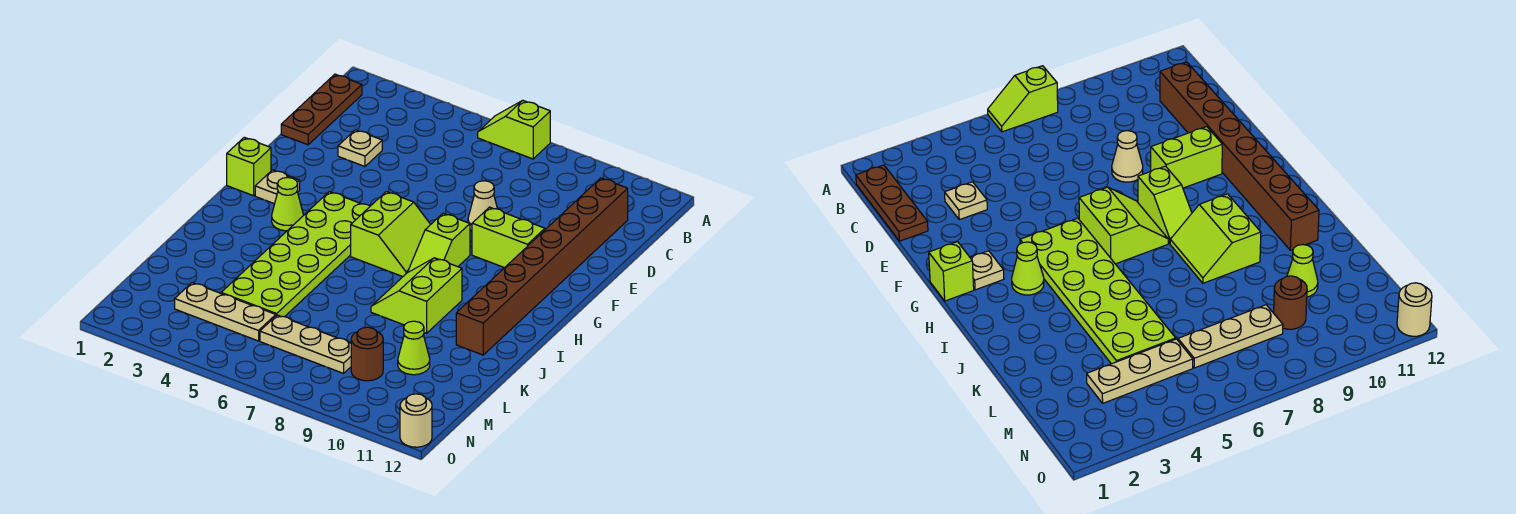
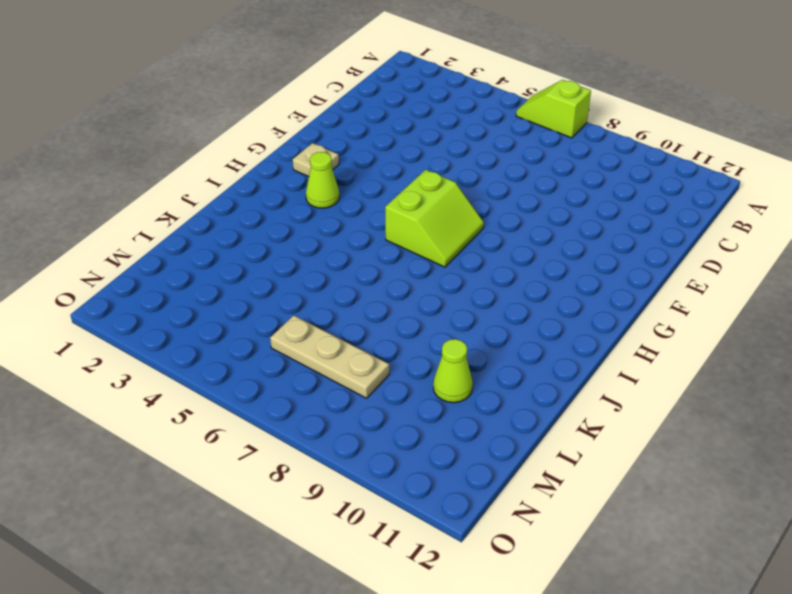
none -> brown 1x3 plate [281,74,362,145]
none -> brown 1x8 brick [456,178,628,355]
none -> tan 1x1 plate [338,130,382,166]

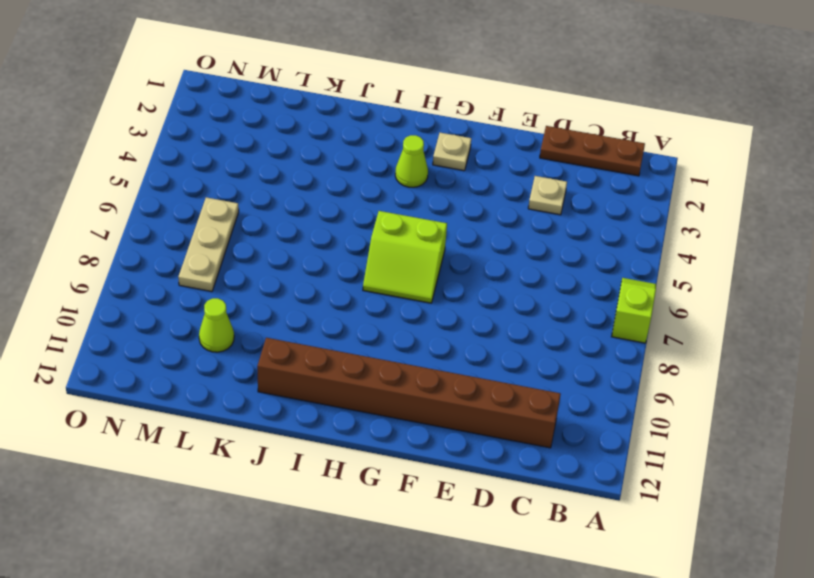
none -> tan 1x1 cone [468,181,497,231]
none -> lime 1x2 brick [472,207,545,268]
none -> lime 1x1 brick [227,137,271,196]

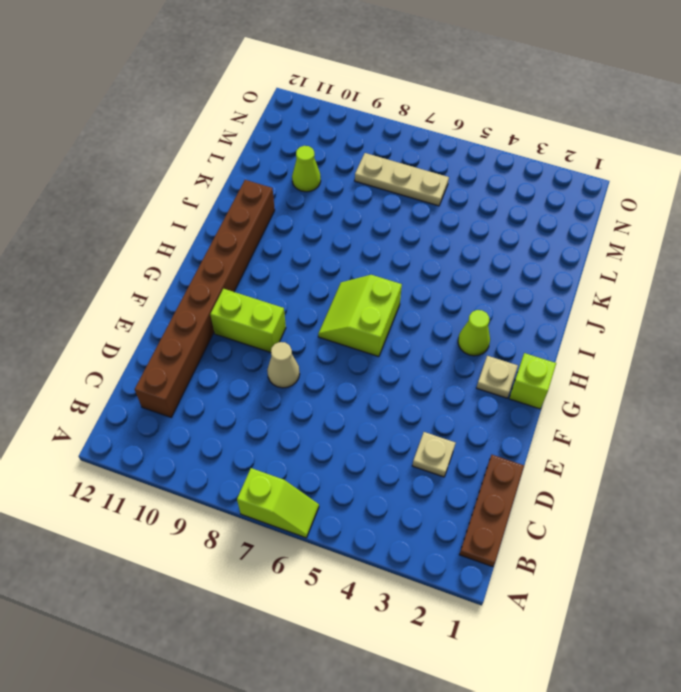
none -> lime 2x6 plate [221,192,370,317]
none -> lime 1x2 slope [408,213,470,272]
none -> lime 2x2 slope [371,258,462,333]

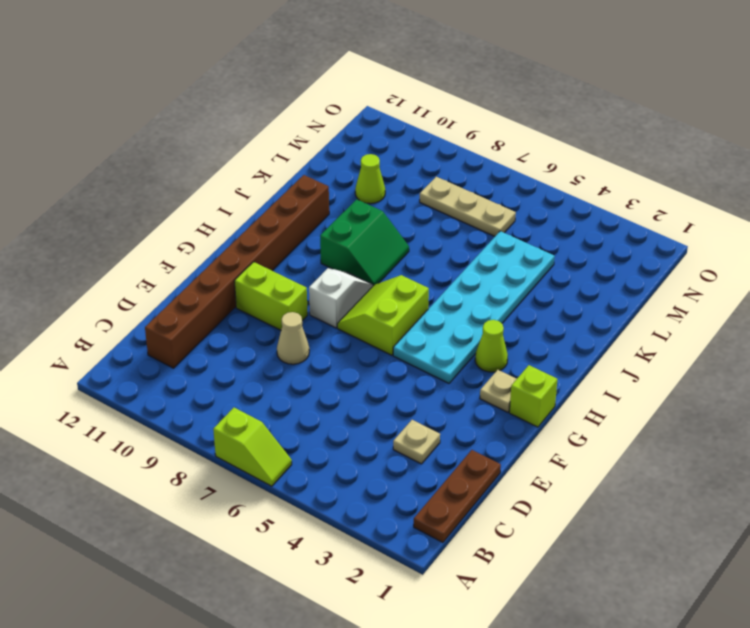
cyan 2x6 plate [393,231,555,383] -> lime 2x6 plate [221,192,370,317]
white 1x2 slope [309,268,373,328] -> lime 1x2 slope [408,213,470,272]
green 2x2 slope [320,199,409,286] -> lime 2x2 slope [371,258,462,333]
none -> tan 1x3 plate [175,283,276,341]
none -> brown 1x1 round brick [351,327,383,381]
none -> tan 1x1 round brick [400,394,432,447]

